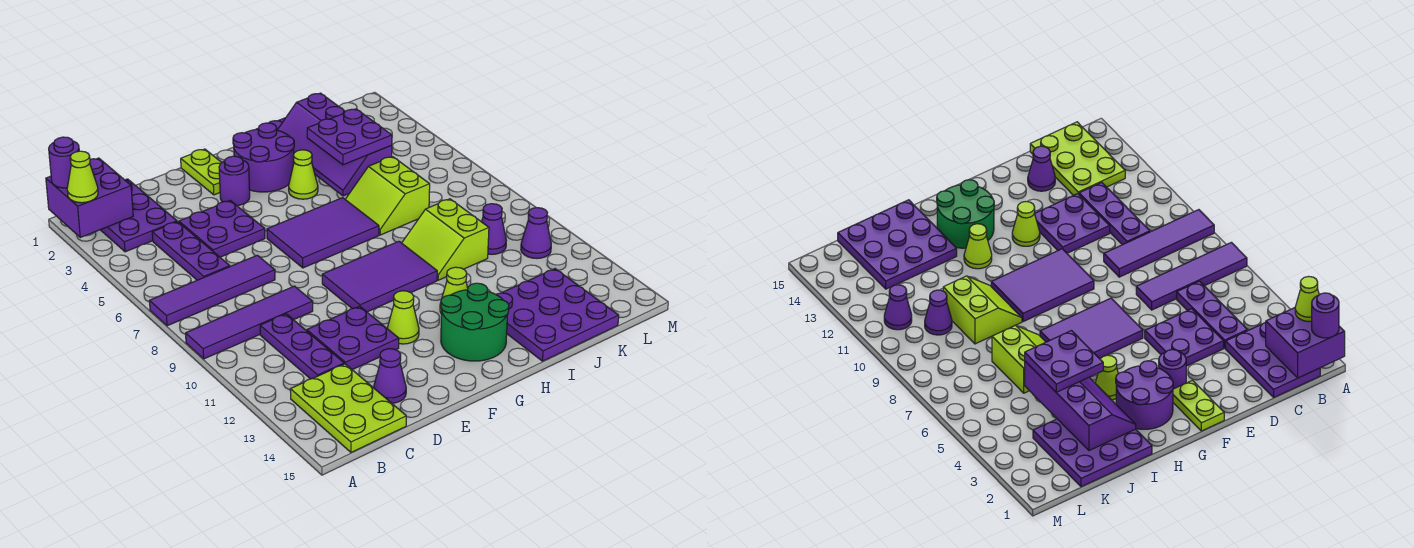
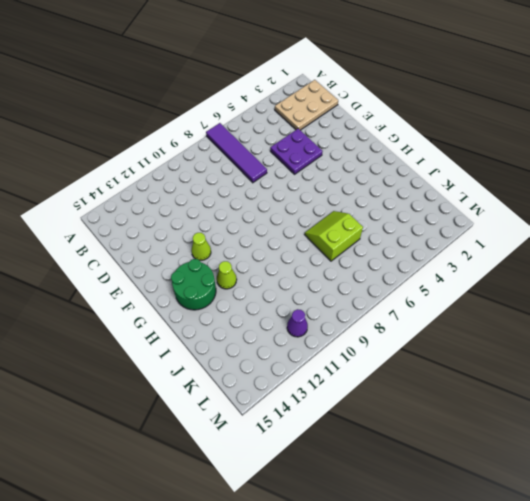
tan 2x3 plate [275,80,338,130] -> purple 2x3 plate [101,179,177,252]
none -> purple 1x4 tile [186,286,313,359]
none -> lime 2x3 plate [290,364,406,452]
none -> purple 1x3 plate [152,222,230,280]

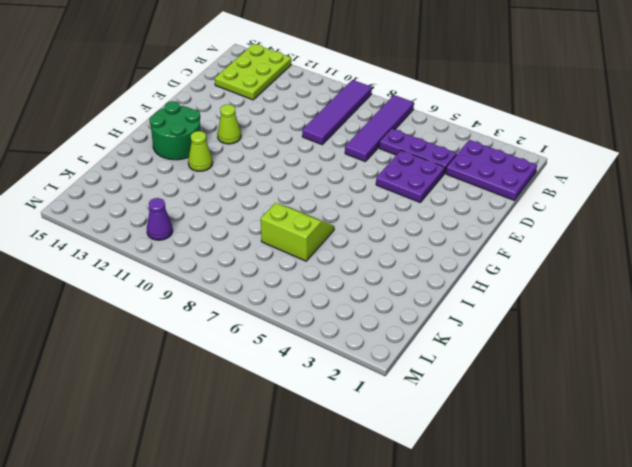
lime 2x3 plate [215,44,291,100] -> lime 2x3 plate turned to [290,364,406,452]
none -> purple 1x3 plate [260,314,344,379]
none -> purple 2x2 plate [307,306,399,370]
none -> purple 1x1 cone [374,349,406,403]

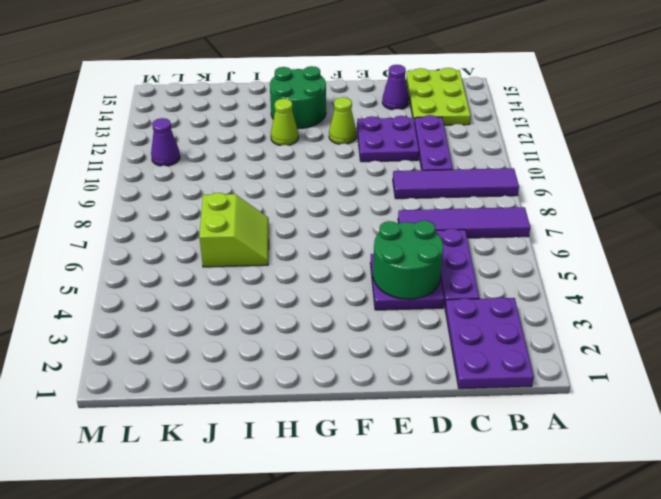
green 2x2 round brick [373,220,443,299] -> none
none -> lime 1x2 plate [181,149,222,195]
none -> purple 1x1 round brick [219,156,250,206]
none -> purple 2x3 tile [267,198,379,268]

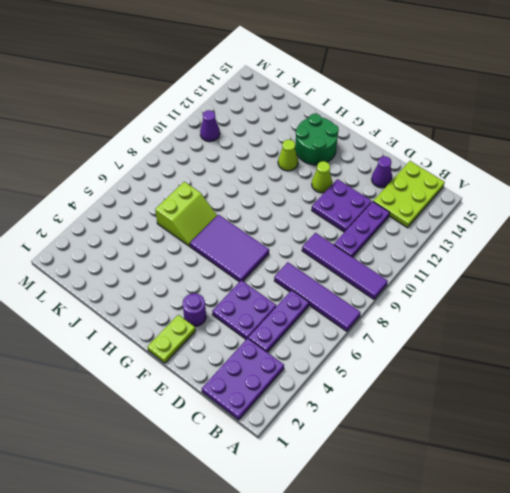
none -> purple 2x3 tile [322,241,437,312]
none -> purple 2x2 round brick [233,123,294,192]
none -> lime 1x1 cone [289,150,318,199]

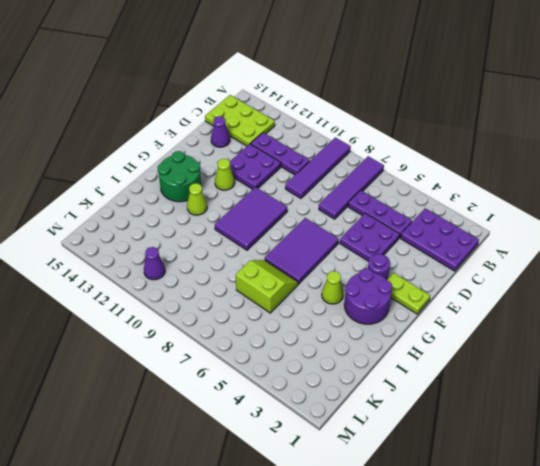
none -> purple 3x3 plate [1033,419,1152,487]
none -> lime 2x2 slope [402,199,489,280]
none -> purple 3x3 plate [496,269,619,361]

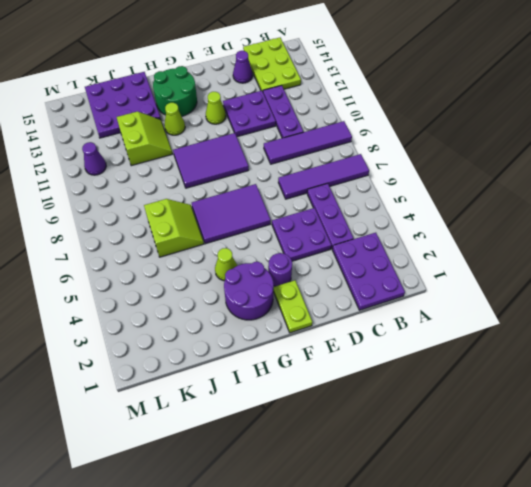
lime 2x2 slope [117,112,173,166] -> lime 2x2 slope moved to [402,199,489,280]
none -> purple 3x3 plate [1033,419,1152,487]
none -> purple 1x1 cone [482,204,506,254]
none -> purple 2x2 brick [46,158,133,237]

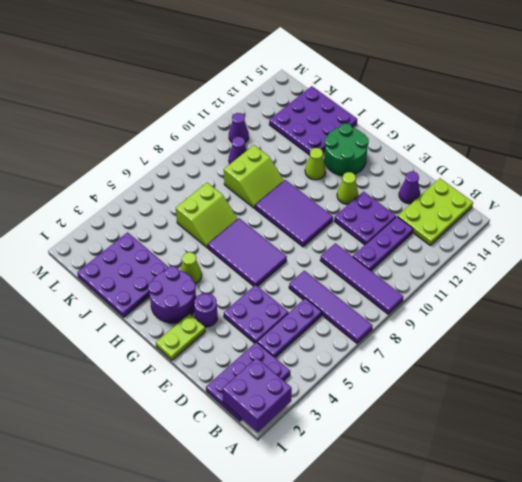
none -> purple 2x4 slope [278,93,392,196]
none -> purple 1x1 round brick [49,137,79,188]
none -> lime 1x1 cone [67,151,98,203]

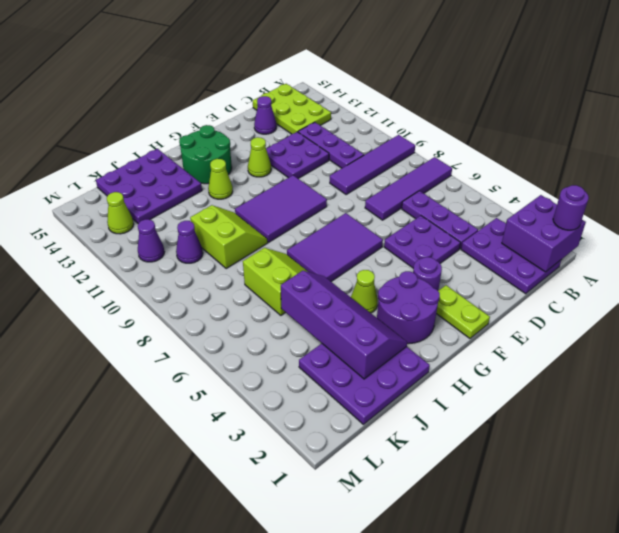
lime 1x1 cone [107,192,134,234] -> lime 1x1 cone moved to [67,151,98,203]
none -> purple 2x2 plate [307,109,392,165]

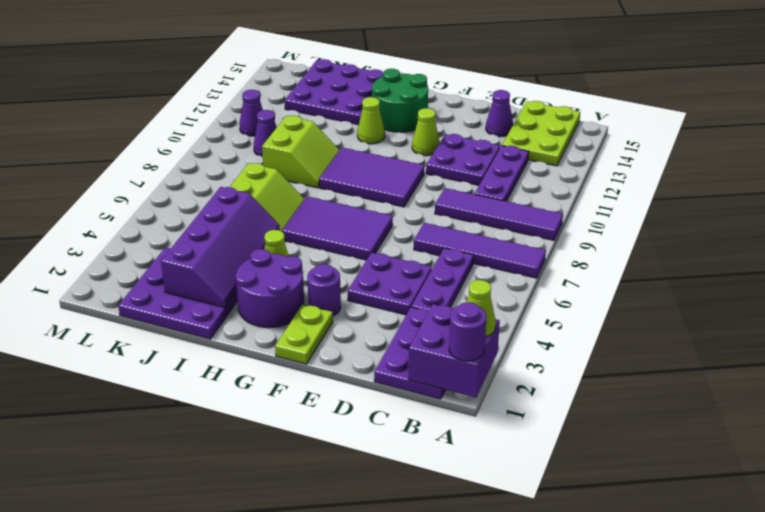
none -> purple 2x2 plate [307,109,392,165]

